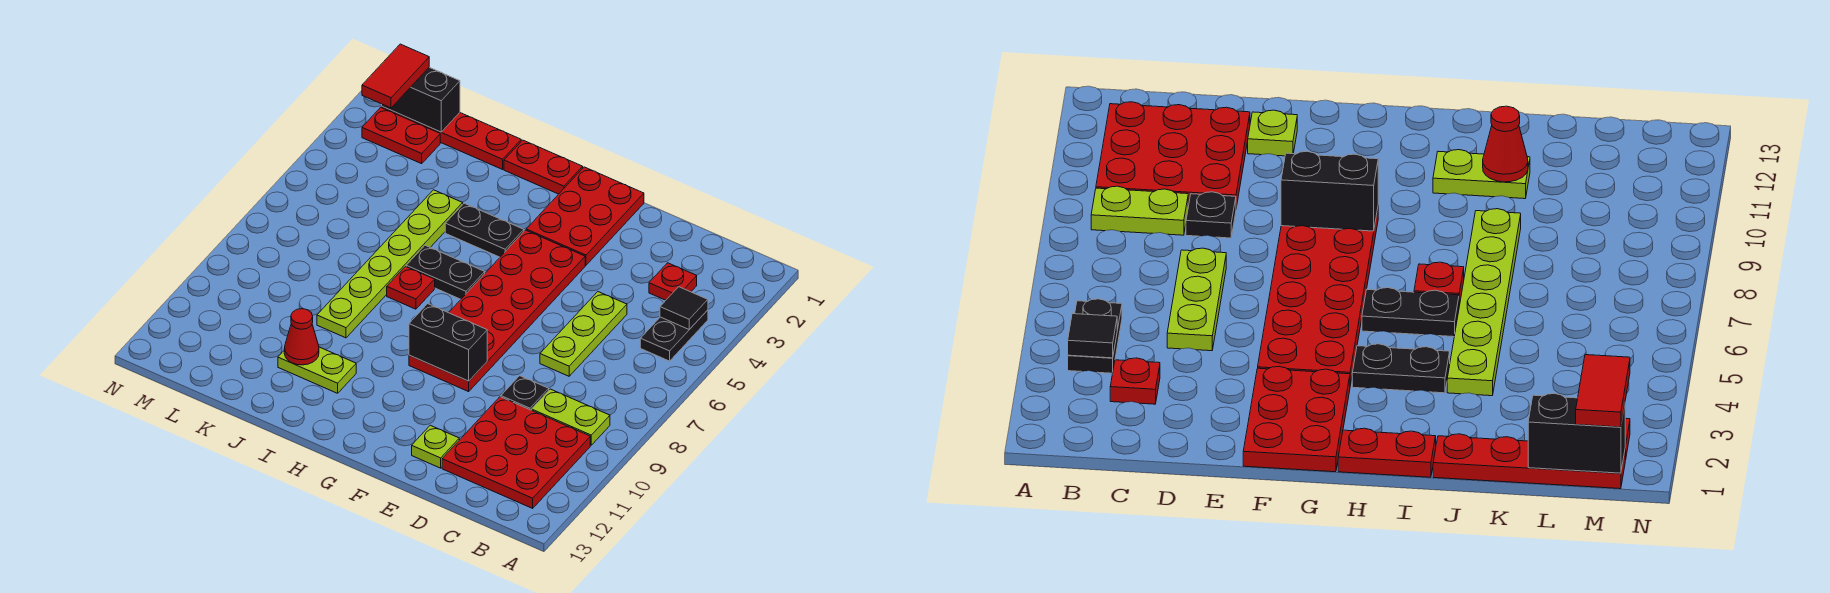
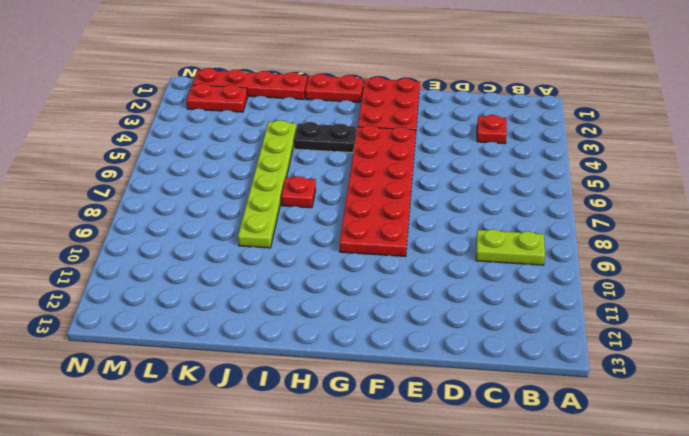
none -> black 1x2 plate [640,310,708,361]
none -> red 3x3 plate [442,397,590,508]
none -> lime 1x3 plate [540,292,627,376]

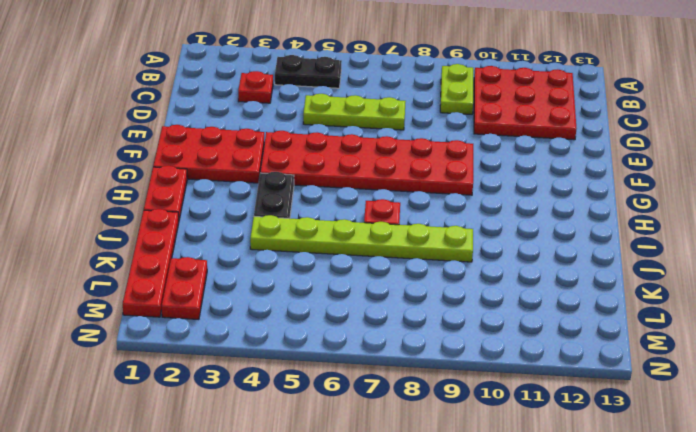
none -> black 1x1 plate [501,376,549,410]
none -> lime 1x1 plate [412,425,459,468]
none -> black 1x2 plate [406,246,485,299]

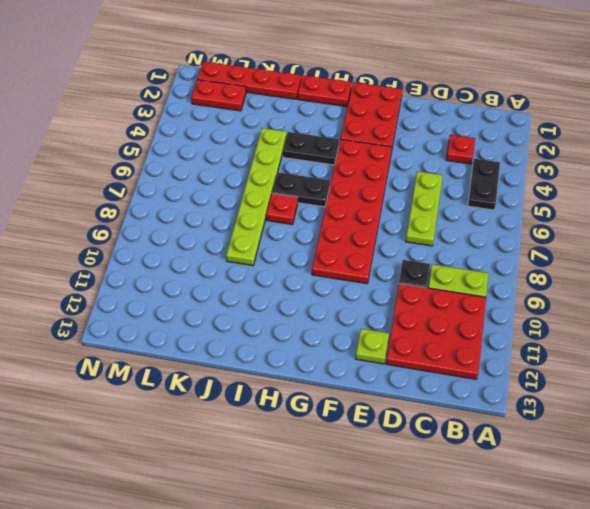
none -> lime 1x2 plate [278,347,356,393]
none -> black 1x1 tile [660,287,708,329]
none -> black 1x2 brick [409,304,487,381]

